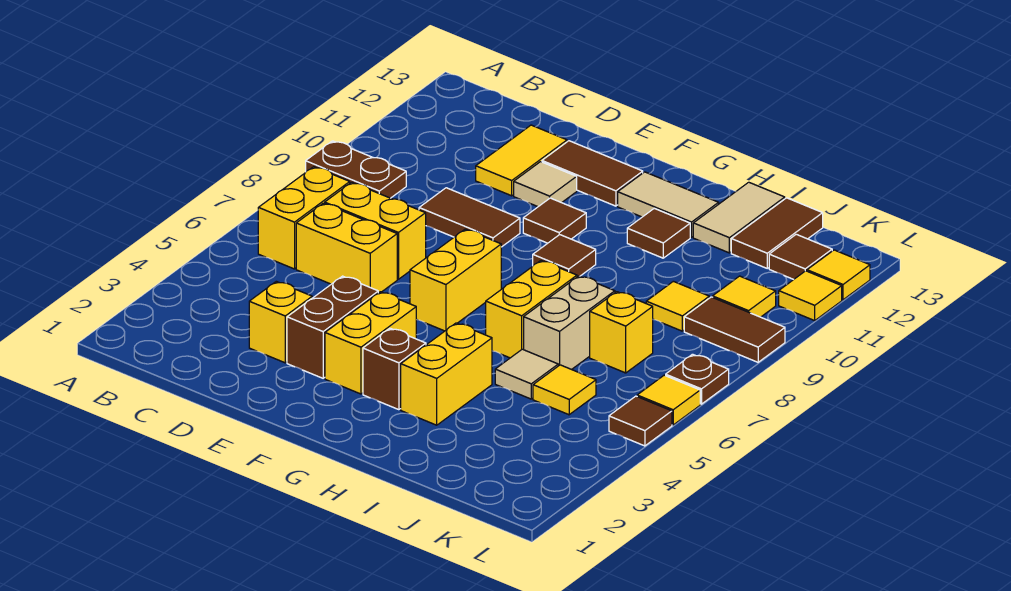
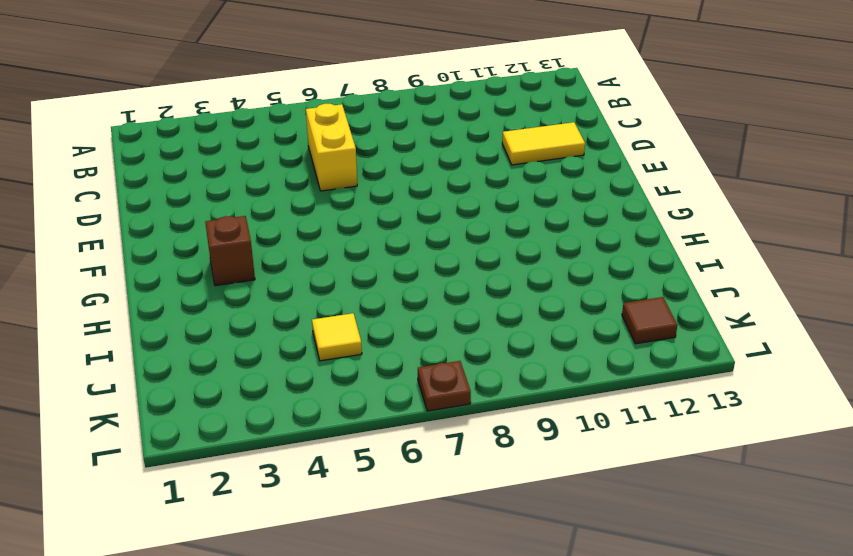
none -> brown 1x2 plate [306,141,406,198]
none -> yellow 1x2 brick [258,167,350,269]
none -> yellow 1x2 brick [325,182,426,279]
none -> yellow 1x1 brick [249,281,312,363]

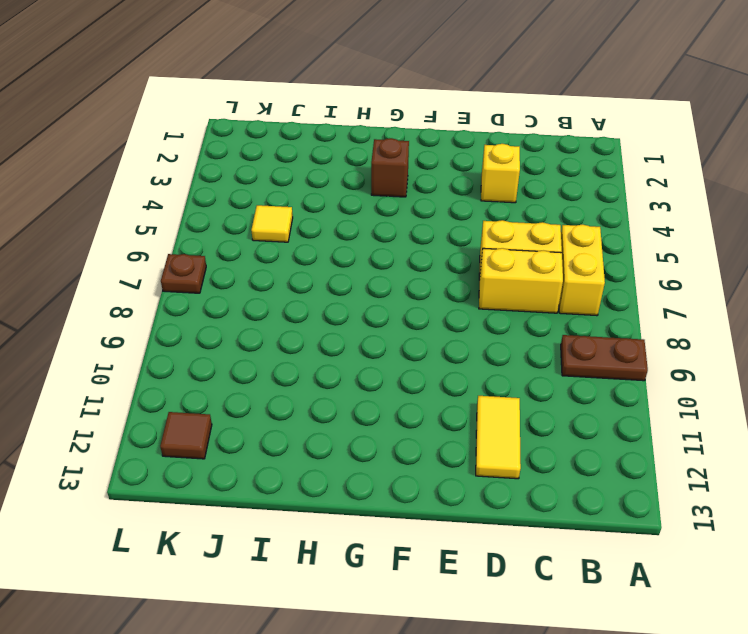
none -> brown 1x2 tile [419,188,520,247]
none -> brown 1x2 brick [287,276,378,378]
none -> tan 1x1 tile [514,162,577,207]
none -> brown 1x2 tile [542,141,643,206]

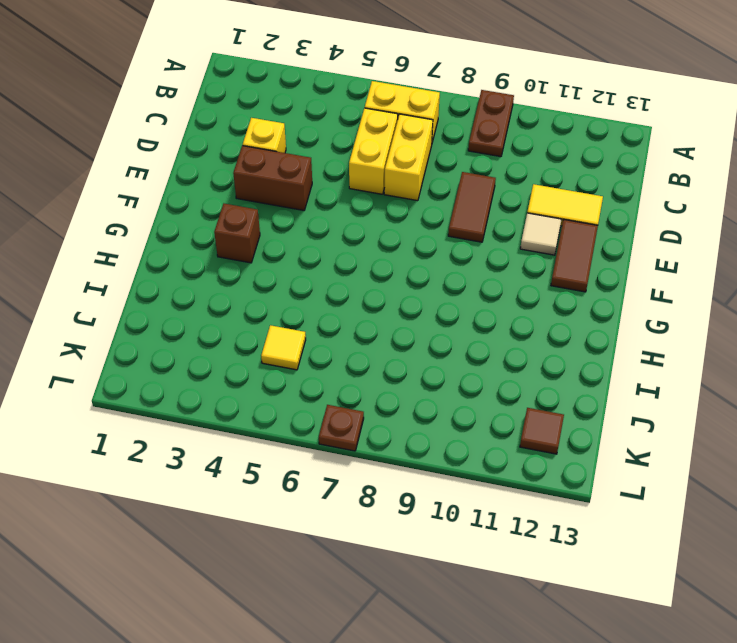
none -> yellow 1x2 brick [325,292,416,394]
none -> yellow 1x2 brick [410,229,501,331]
none -> brown 1x1 tile [523,198,586,243]
none -> brown 1x1 tile [533,235,596,277]

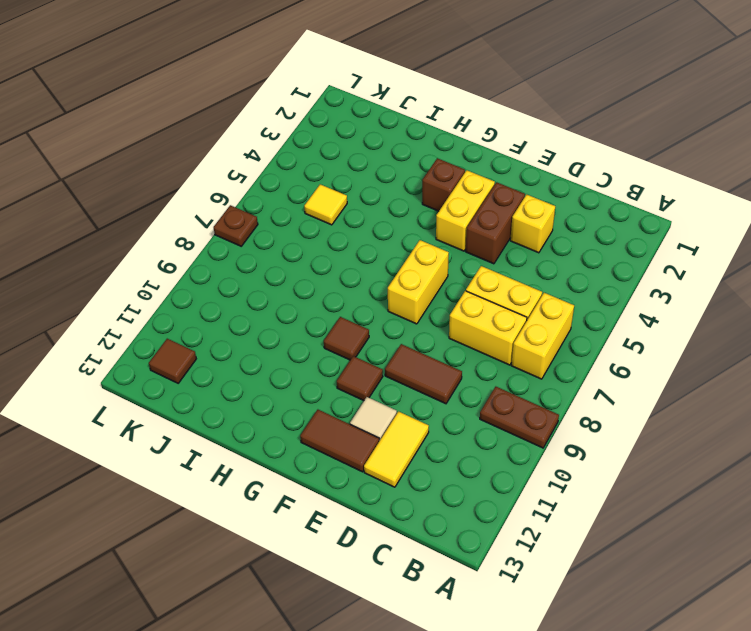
none -> tan 1x2 tile [618,172,719,237]
none -> yellow 1x2 brick [401,323,492,425]
none -> yellow 1x2 brick [486,261,577,358]
none -> brown 1x1 tile [627,208,690,258]

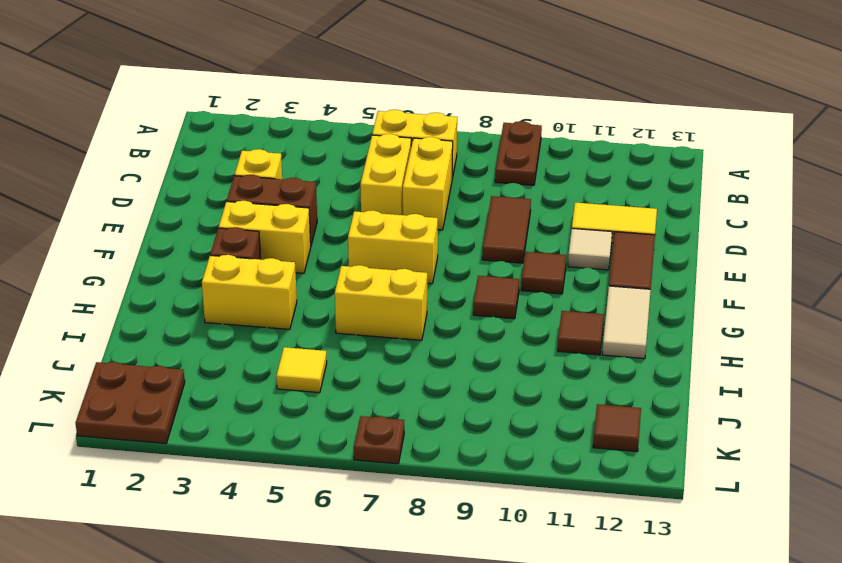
brown 2x2 plate [76,362,185,444] -> none
none -> tan 1x1 tile [495,349,558,399]
none -> tan 1x2 brick [524,276,615,370]
none -> tan 1x2 tile [693,182,785,253]
none -> yellow 1x1 brick [590,292,653,373]

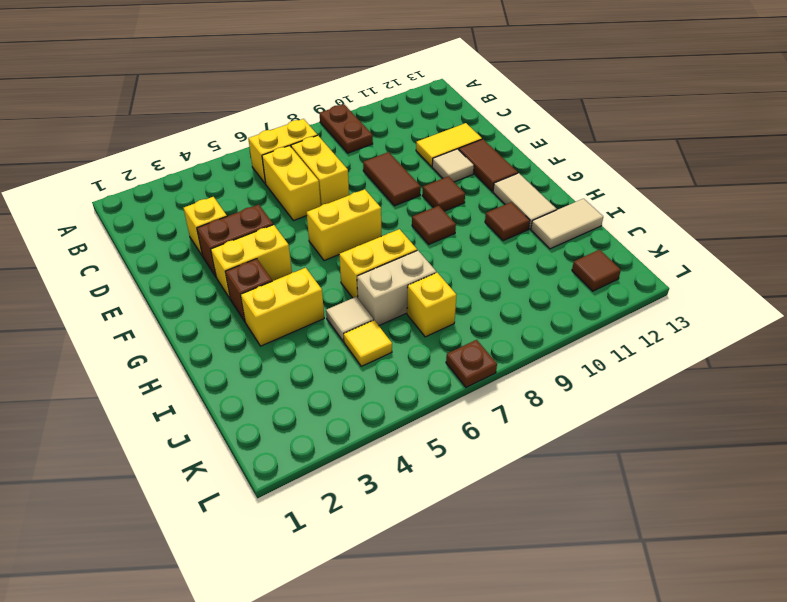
none -> yellow 1x1 tile [646,281,709,331]
none -> brown 1x2 tile [731,198,823,268]
none -> brown 1x2 tile [684,297,785,362]
none -> yellow 1x1 tile [713,276,776,317]

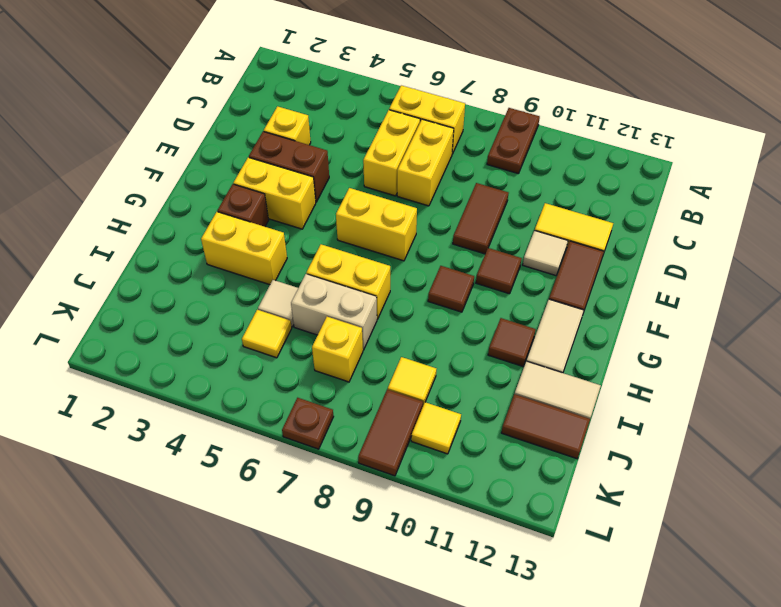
none -> brown 1x1 tile [769,234,832,280]
none -> brown 1x1 tile [609,396,672,446]
none -> yellow 1x1 tile [637,375,700,425]
none -> yellow 1x1 tile [779,271,842,321]

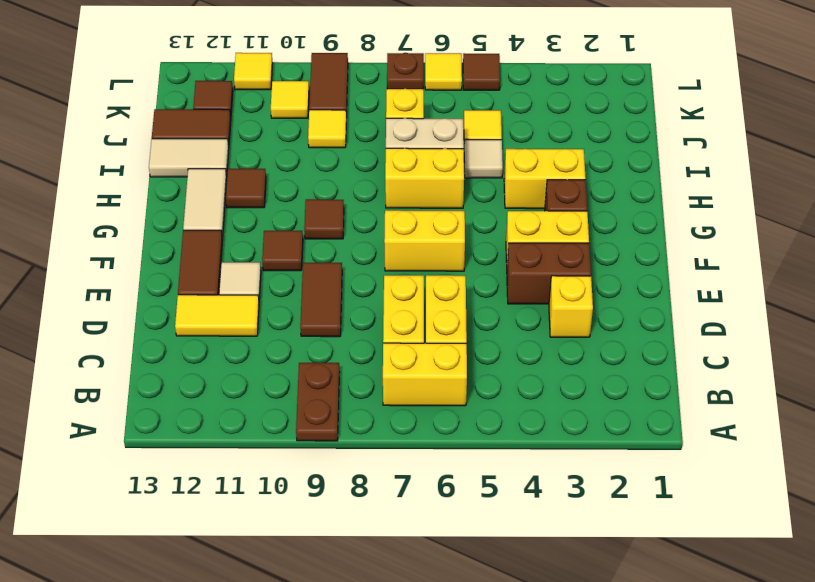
none -> yellow 1x1 tile [807,250,870,300]

